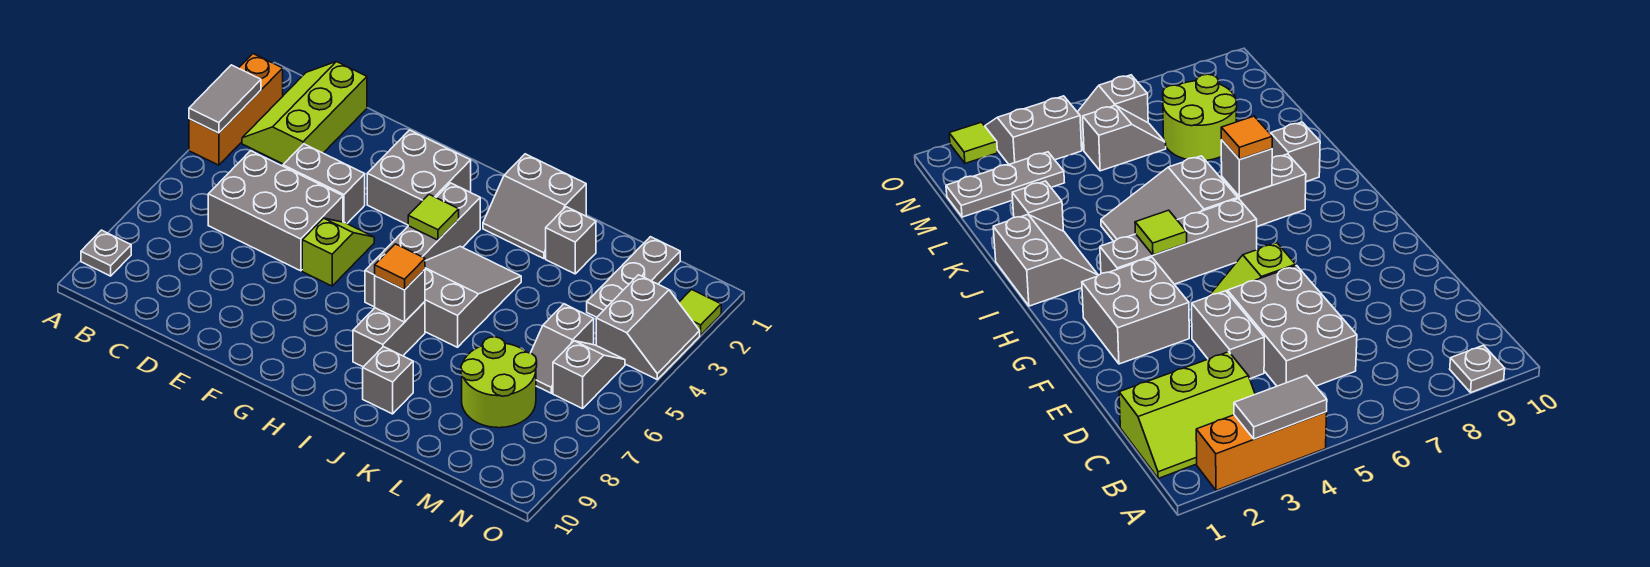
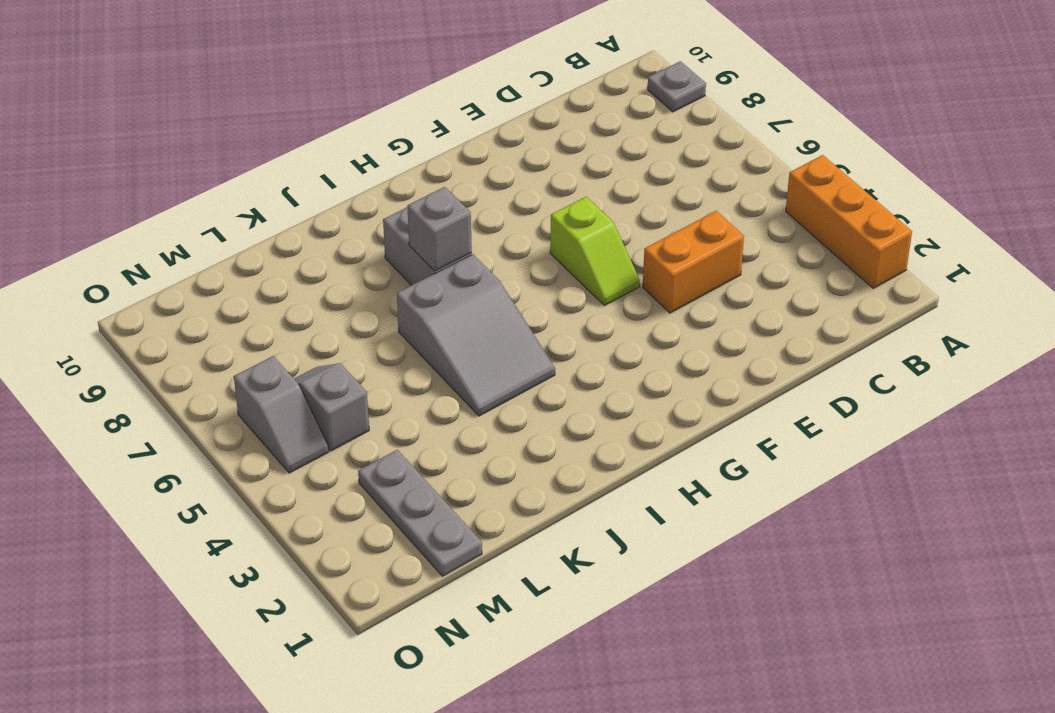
orange 1x2 brick [643,211,744,313] -> grey 1x2 brick [283,144,365,223]
none -> lime 2x3 slope [242,62,367,164]
none -> grey 2x3 brick [208,151,343,271]
none -> grey 2x2 brick [367,130,471,225]

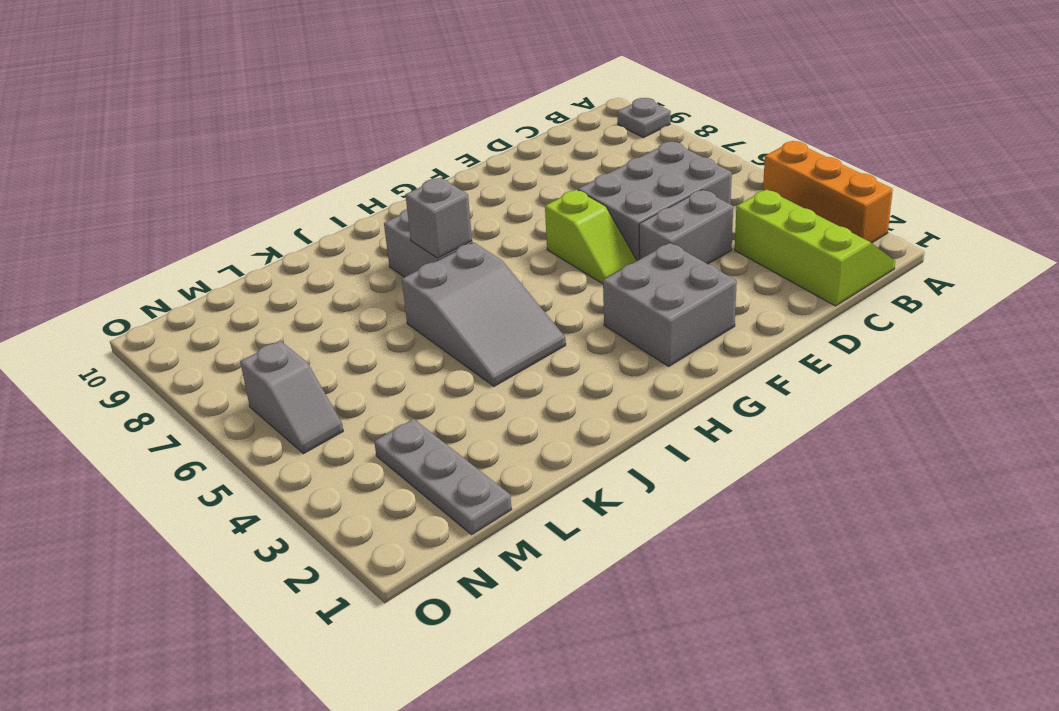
none -> grey 1x4 brick [365,183,480,307]
none -> grey 2x2 slope [483,154,586,259]
none -> grey 1x1 brick [363,347,413,414]

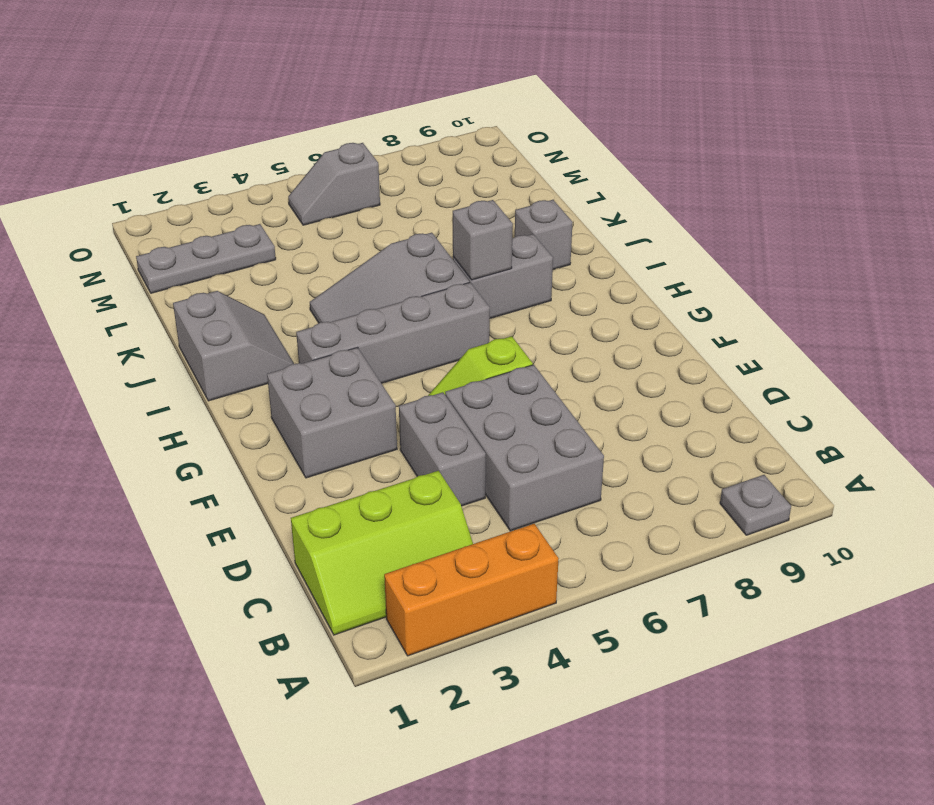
none -> grey 1x1 brick [546,207,596,274]
none -> lime 2x2 round brick [461,337,537,428]
none -> grey 1x2 slope [531,304,594,393]

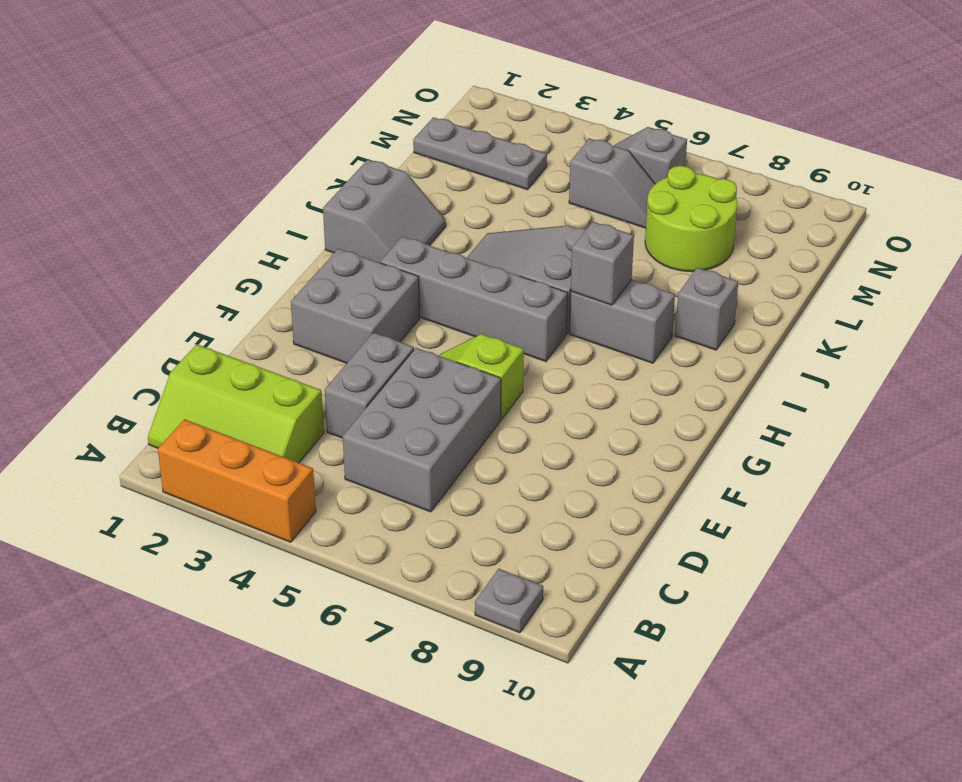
none -> grey 1x1 brick [546,207,596,274]
none -> grey 2x2 slope [596,275,700,379]
none -> lime 1x1 tile [679,290,721,335]

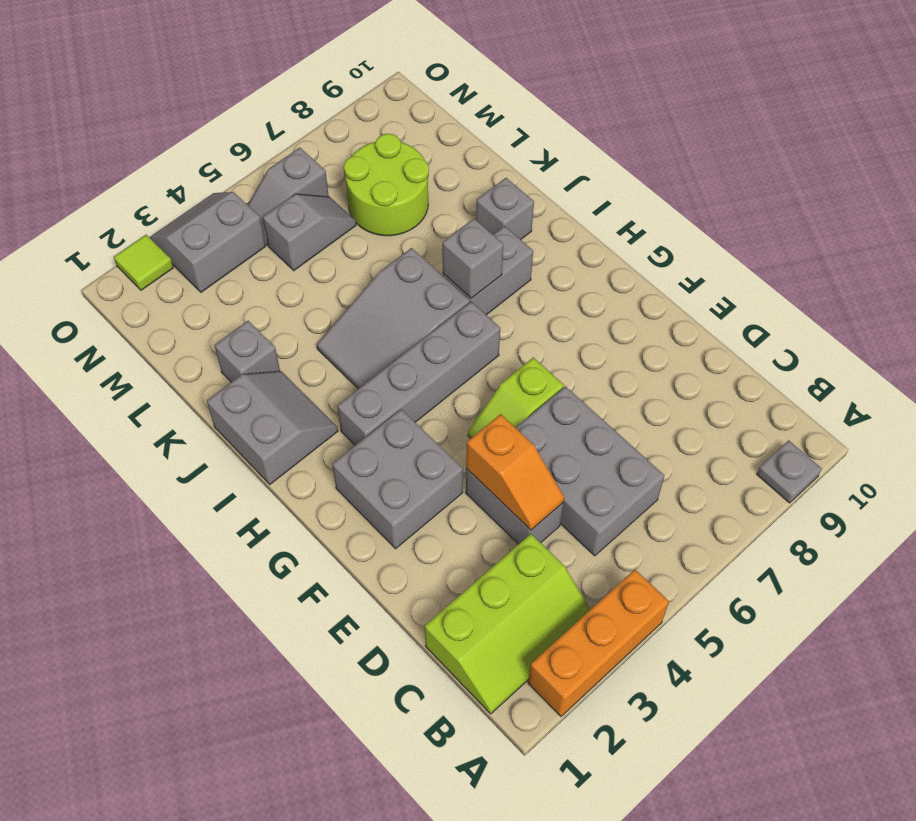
orange 1x2 slope [466,414,564,530] -> none
none -> grey 1x3 plate [587,237,680,317]
none -> grey 1x2 tile [189,65,261,133]
none -> lime 1x1 tile [408,194,459,240]

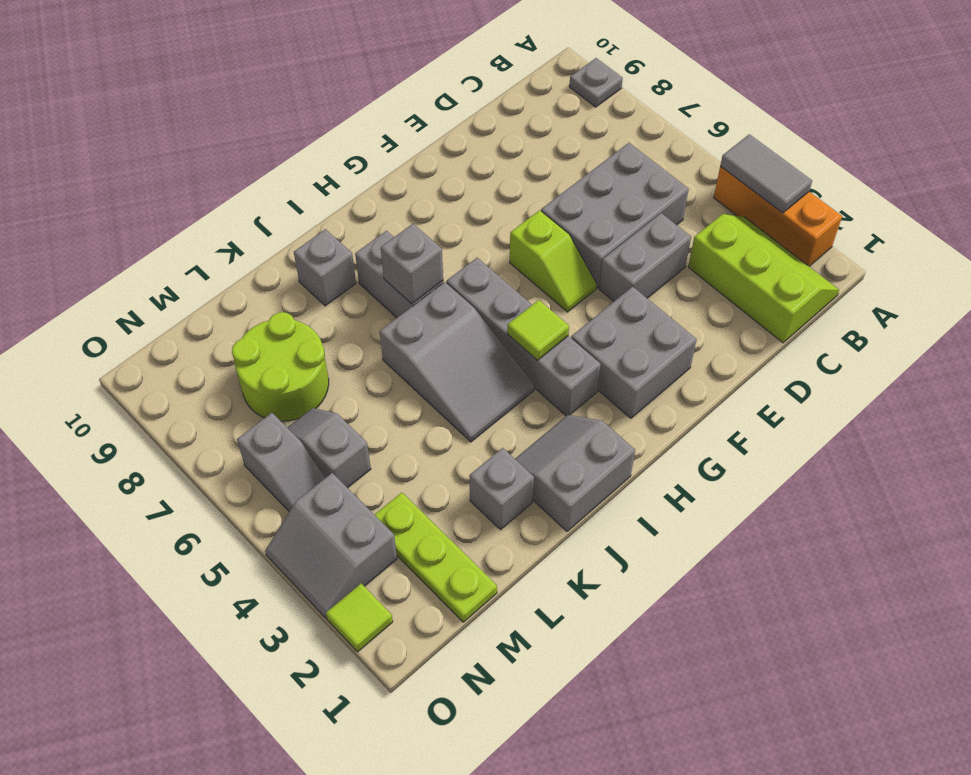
lime 1x3 plate [375,493,497,622] -> grey 1x3 plate [587,237,680,317]
none -> orange 1x1 tile [375,244,425,290]

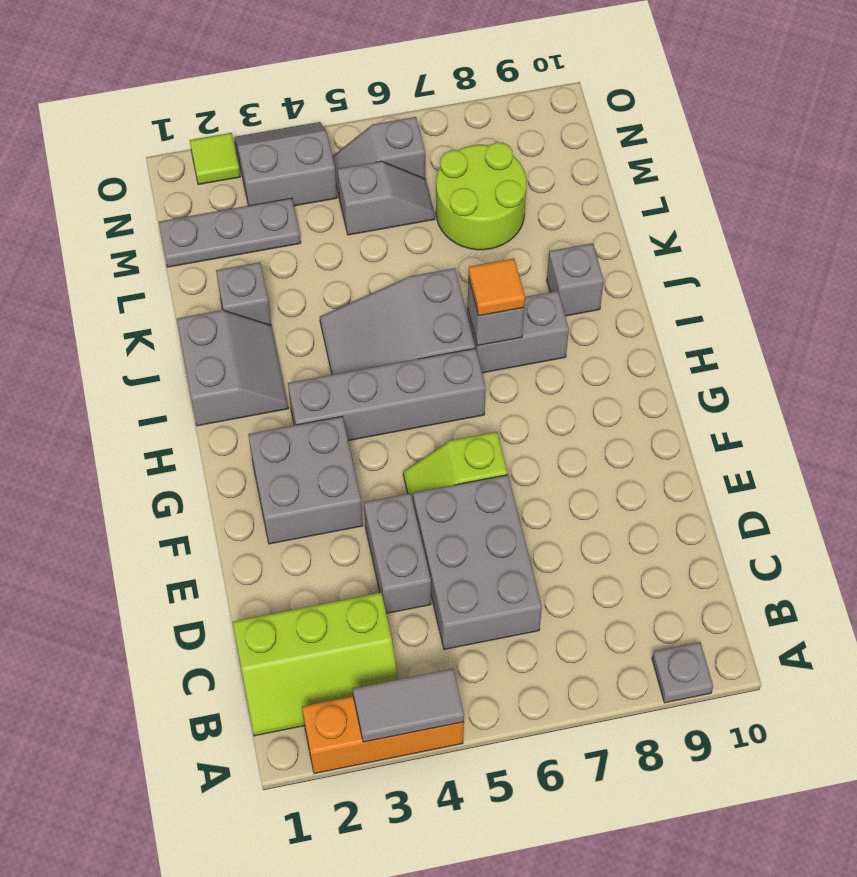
none -> lime 1x1 tile [408,194,459,240]

